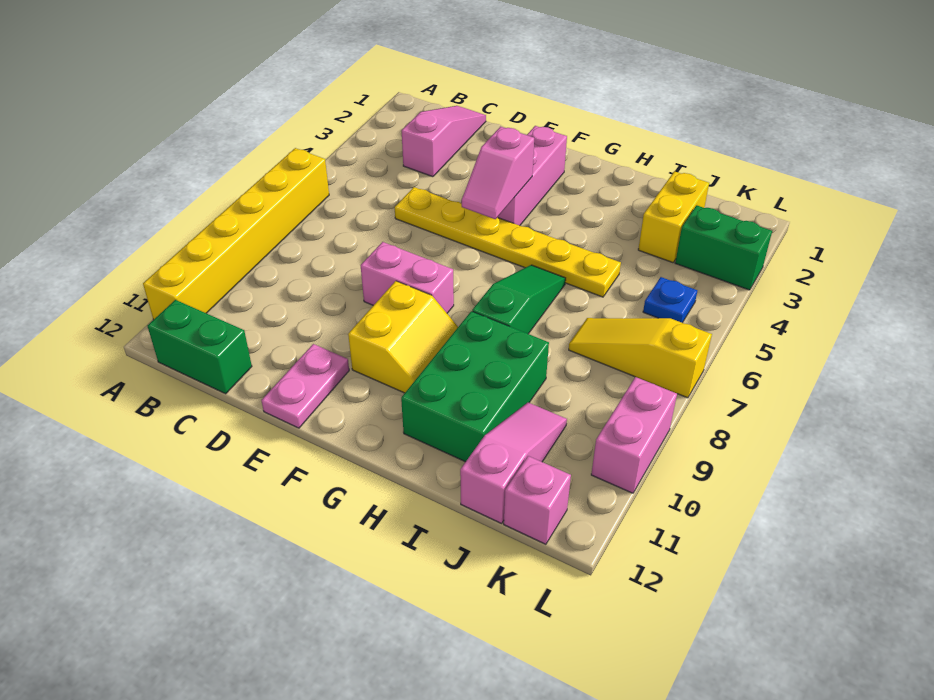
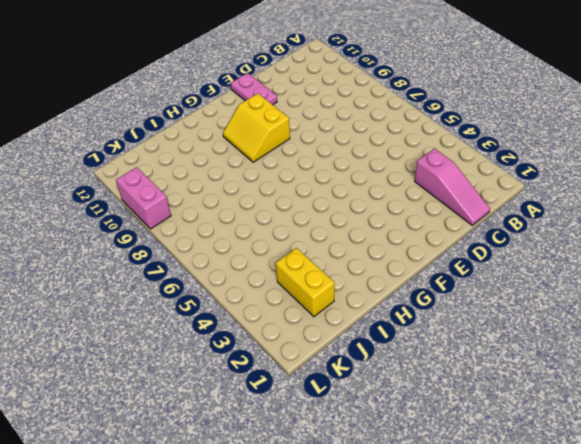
none -> yellow 1x6 brick [143,148,329,320]
none -> green 1x2 brick [147,300,252,394]
none -> yellow 1x6 plate [395,187,621,297]

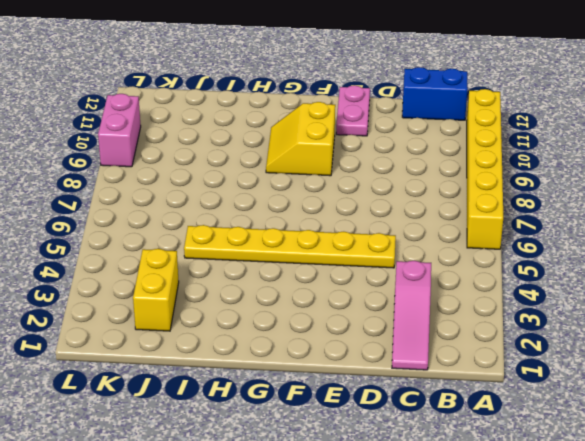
blue 1x2 brick [402,67,468,120] -> green 1x2 brick [147,300,252,394]
none -> pink 1x2 brick [361,242,454,313]
none -> pink 1x3 brick [498,126,567,226]
none -> green 1x3 slope [472,265,566,334]

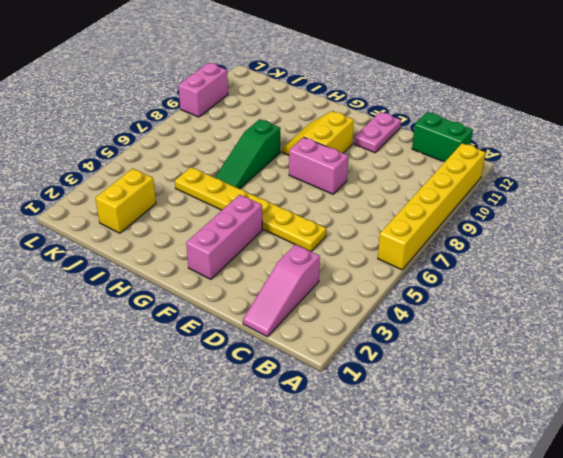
none -> green 2x3 brick [401,311,549,462]
none -> yellow 1x3 slope [569,318,712,398]
none -> pink 1x3 slope [460,403,567,523]

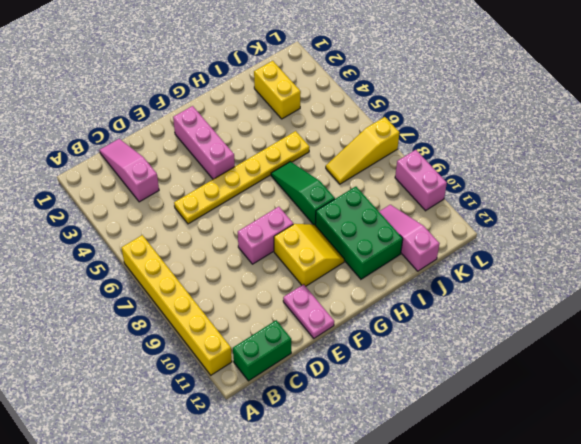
none -> green 1x2 brick [675,205,772,290]
none -> blue 1x1 plate [643,277,697,323]
none -> pink 1x1 brick [504,456,571,544]

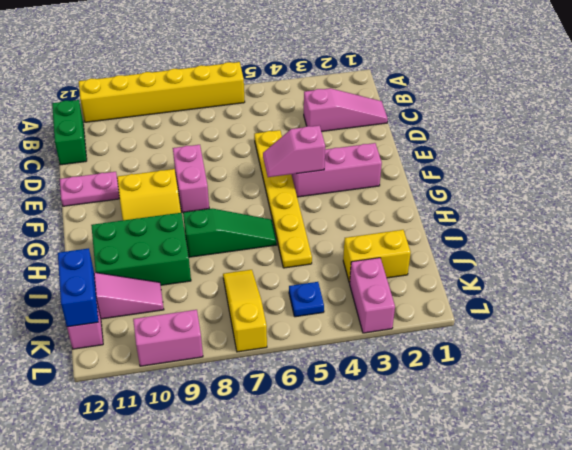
blue 1x2 brick [58,248,98,327] -> none
pink 1x2 brick [350,258,395,333] -> green 1x2 brick [675,205,772,290]

